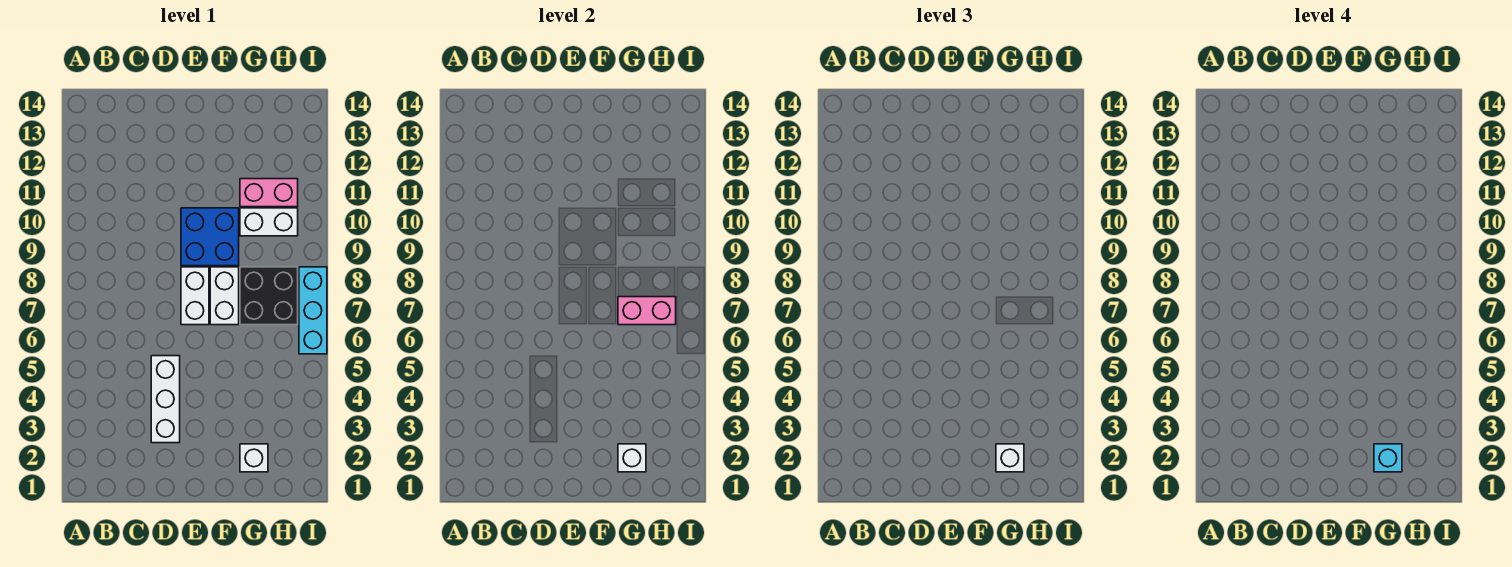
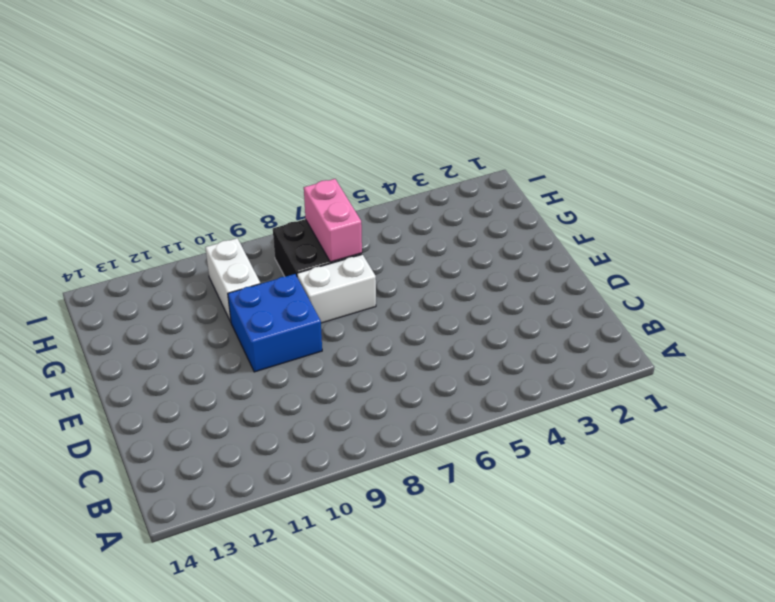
none -> white 1x3 brick [151,356,180,443]
none -> white 1x2 brick [181,267,209,325]
none -> white 1x1 brick [240,444,268,472]

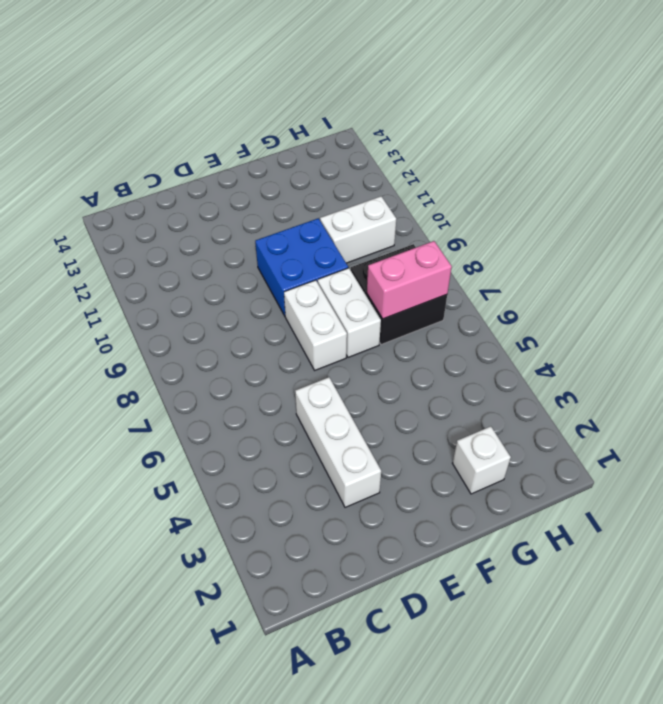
none -> pink 1x2 brick [240,179,298,207]
none -> cyan 1x3 brick [299,267,327,354]
none -> white 1x1 brick [618,444,646,472]

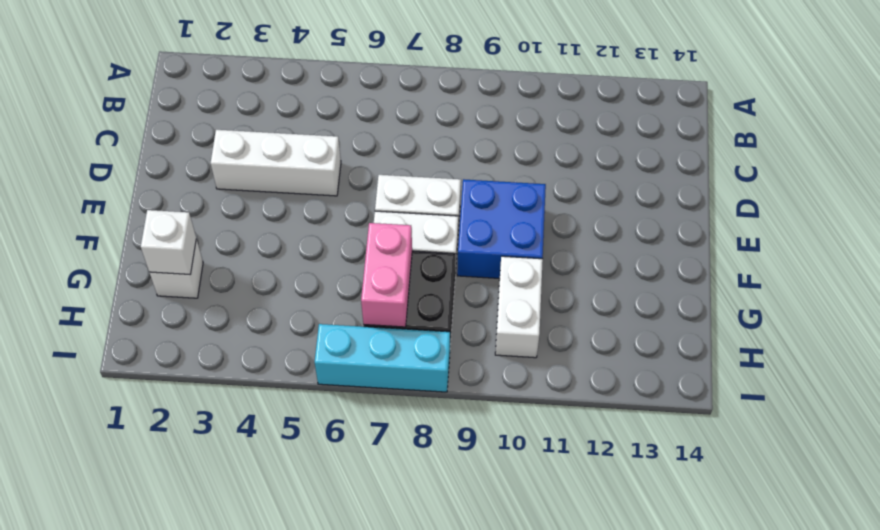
none -> pink 1x2 brick [240,179,298,207]
none -> white 1x1 brick [996,444,1024,472]
none -> cyan 1x1 brick [1374,444,1402,472]

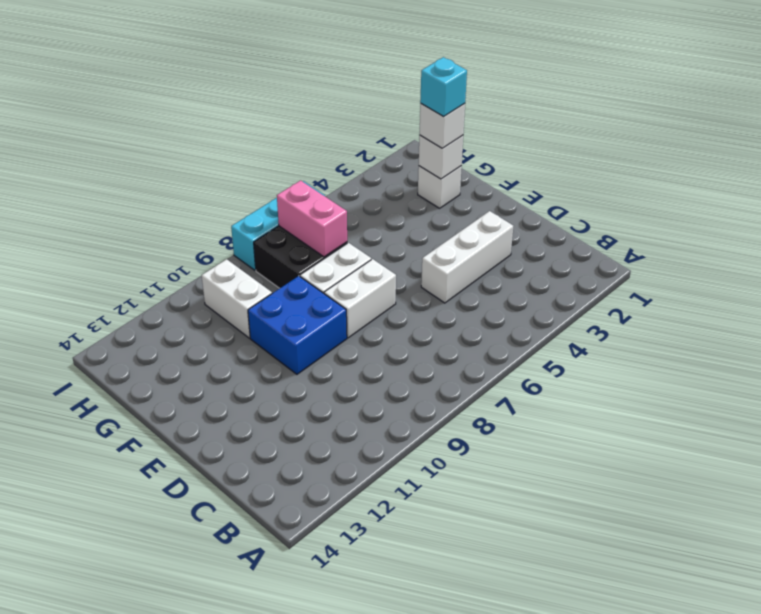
none -> pink 1x2 brick [240,179,298,207]

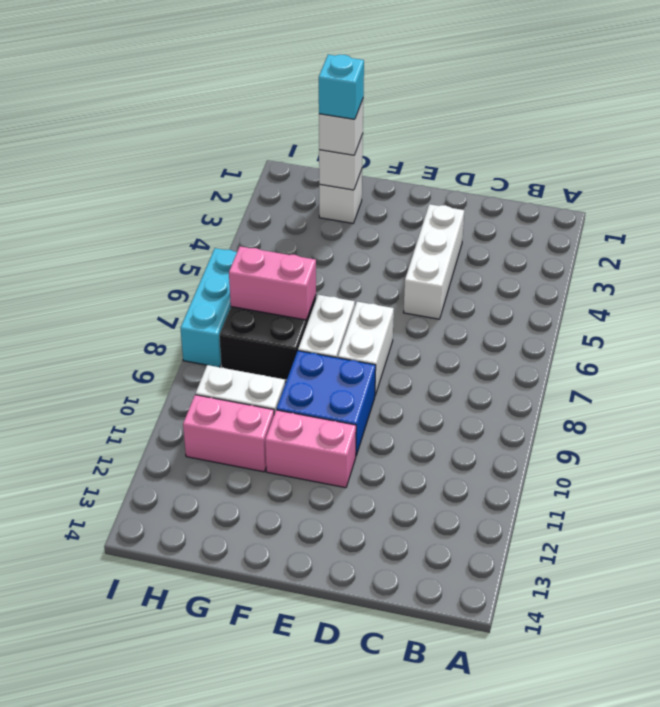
pink 1x2 brick [265,410,356,488] -> none

